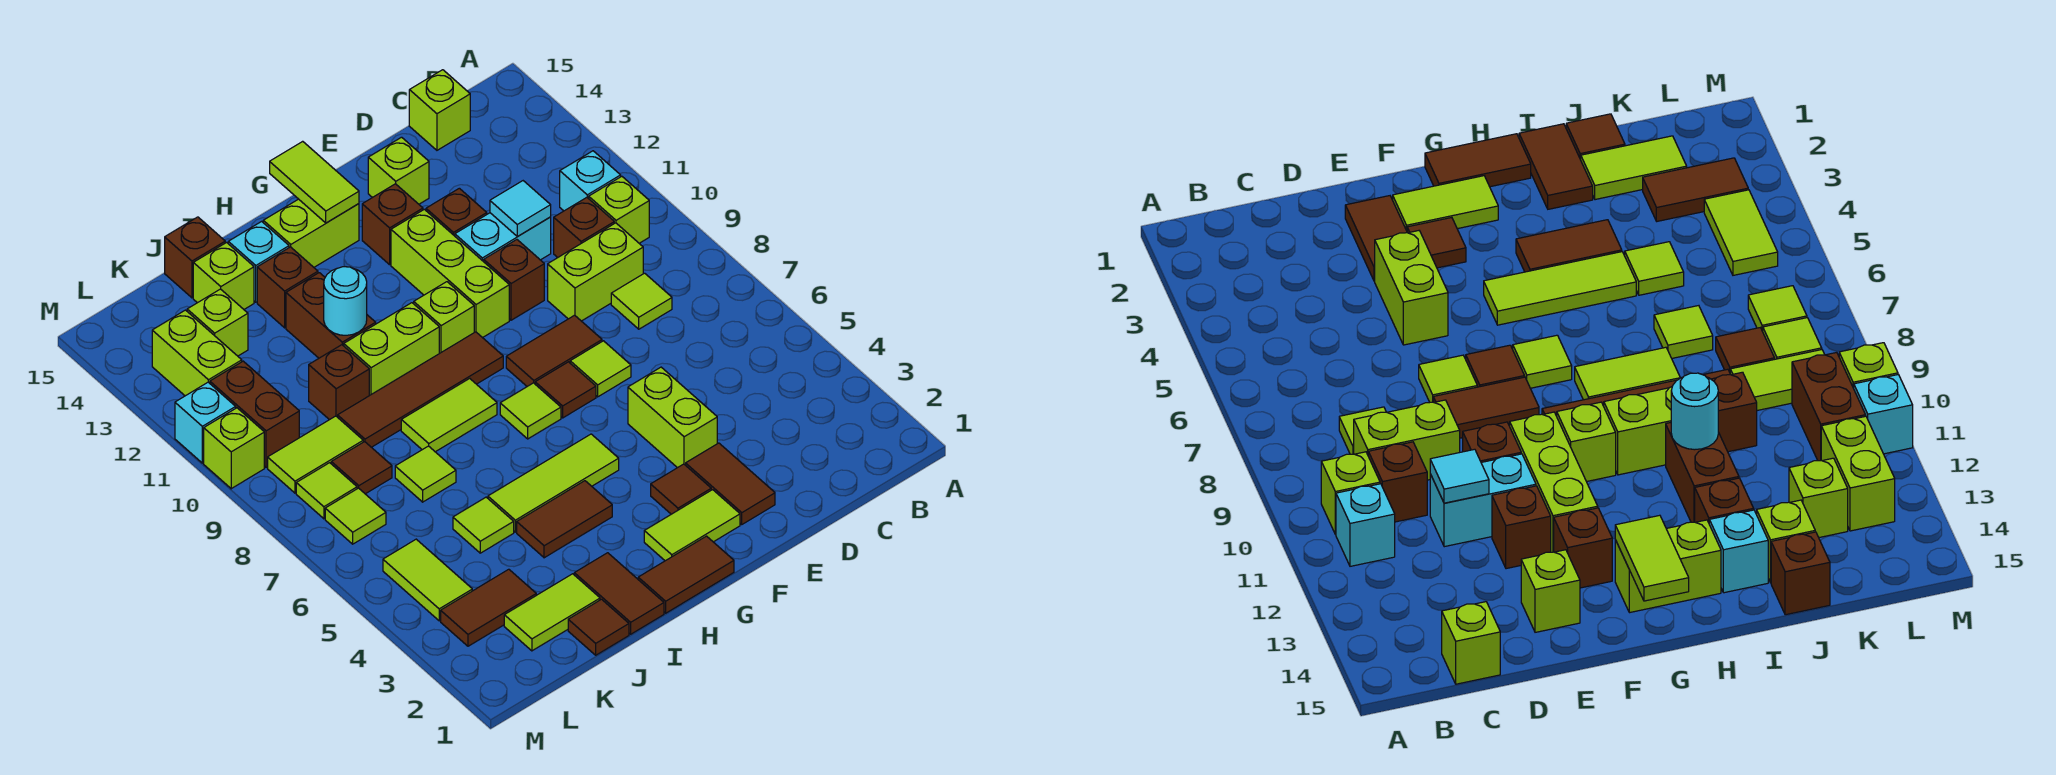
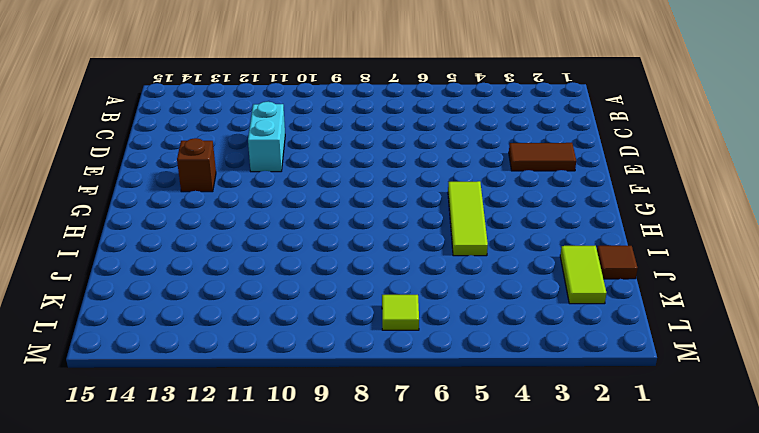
none -> lime 1x1 brick [589,176,649,243]
none -> cyan 1x1 brick [560,151,621,211]
none -> lime 1x1 tile [611,273,672,329]
none -> lime 1x2 brick [548,223,643,321]

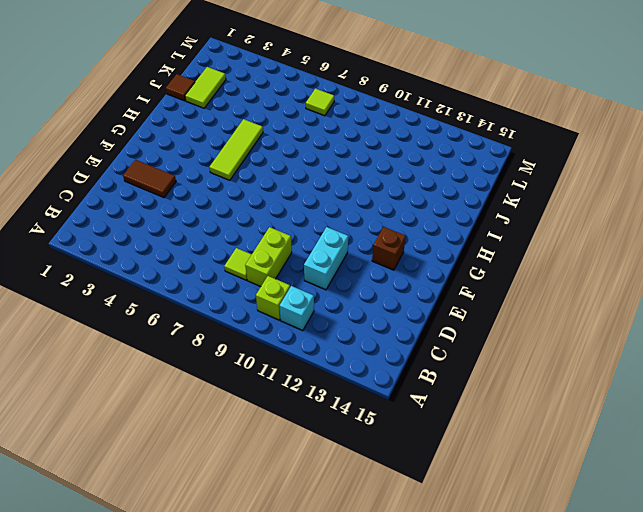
none -> brown 1x1 brick [554,198,614,257]
none -> lime 1x1 brick [409,70,470,150]
none -> lime 1x2 brick [628,367,717,468]
none -> lime 1x1 tile [570,341,631,397]

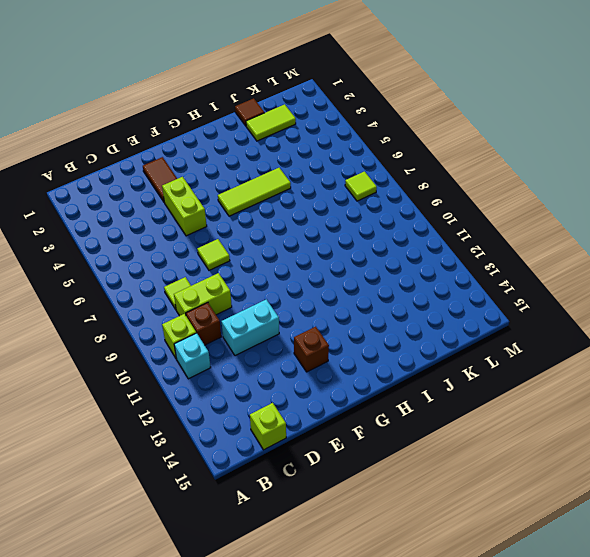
none -> brown 1x2 tile [506,315,602,386]
none -> brown 1x1 brick [484,240,544,320]
none -> brown 1x1 brick [426,188,487,236]
none -> lime 1x1 brick [368,137,429,204]

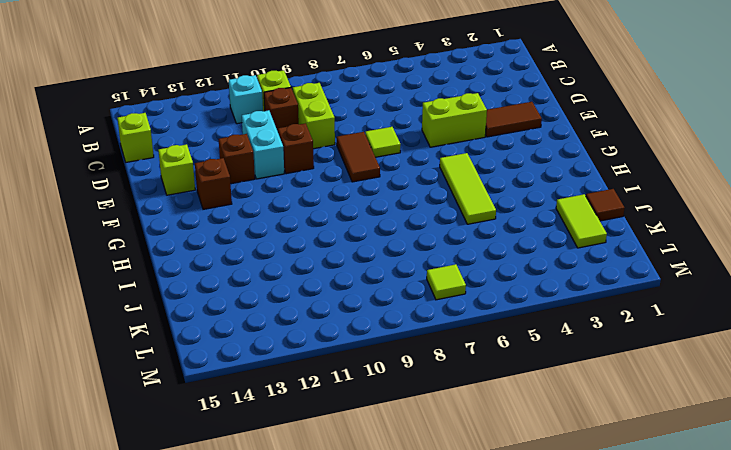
none -> lime 1x1 tile [611,273,672,329]
none -> lime 1x2 tile [644,490,740,561]
none -> brown 1x1 tile [651,464,711,514]
none -> brown 1x1 tile [535,362,596,418]

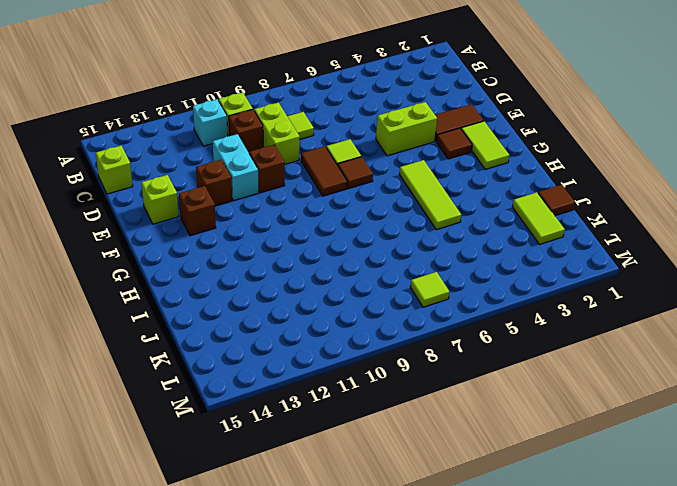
none -> lime 1x3 brick [391,209,509,338]
none -> brown 1x2 tile [638,536,734,613]
none -> lime 1x1 tile [500,383,561,439]
none -> brown 1x4 tile [338,332,503,447]

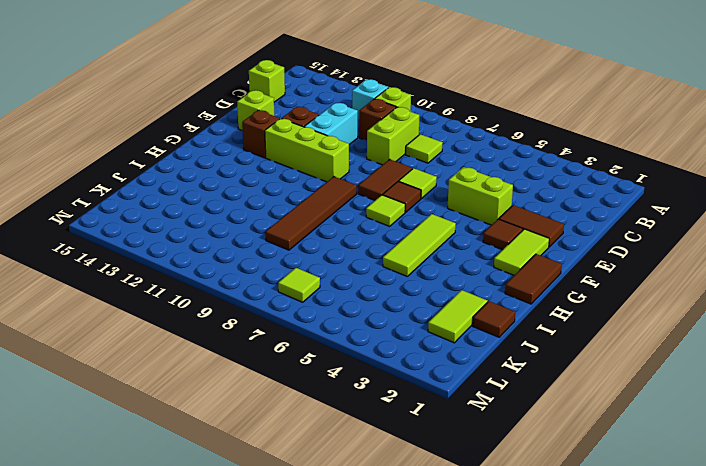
none -> brown 1x1 brick [484,240,544,320]
none -> lime 1x1 brick [414,282,474,353]
none -> lime 1x2 brick [263,199,359,267]
none -> brown 1x2 tile [517,481,612,558]

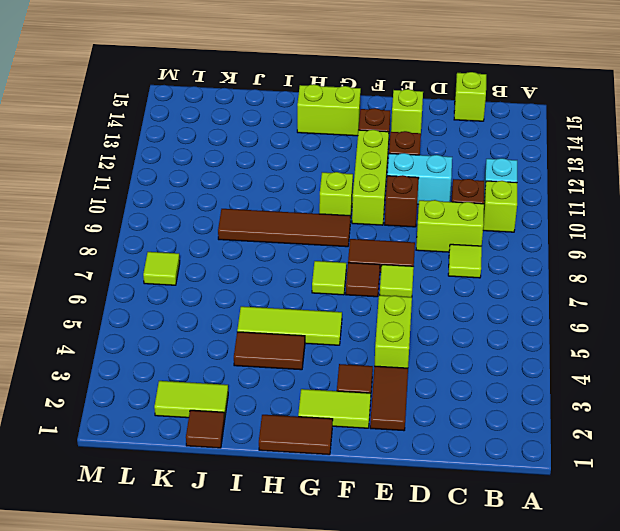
none -> lime 1x2 tile [401,378,497,452]
none -> lime 1x2 brick [344,303,439,396]
none -> brown 1x2 tile [574,553,664,634]
none -> brown 1x2 brick [286,273,376,358]

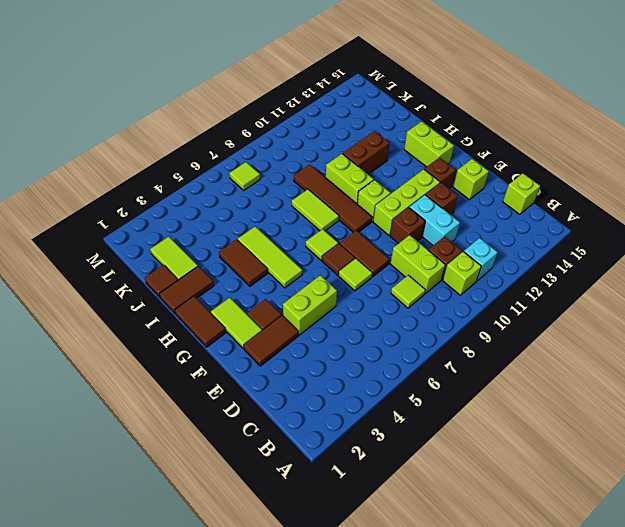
none -> brown 1x1 brick [257,247,318,328]
none -> cyan 1x1 brick [228,221,289,302]
none -> lime 1x1 tile [453,497,514,553]
none -> lime 1x1 tile [395,446,456,502]

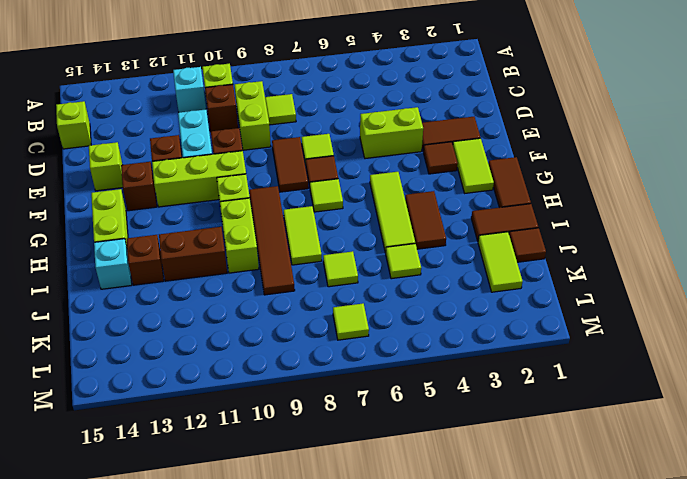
none -> brown 1x1 brick [309,345,369,420]
none -> lime 1x1 brick [193,243,254,309]
none -> brown 1x1 brick [165,217,225,298]
none -> brown 1x2 tile [441,569,536,646]

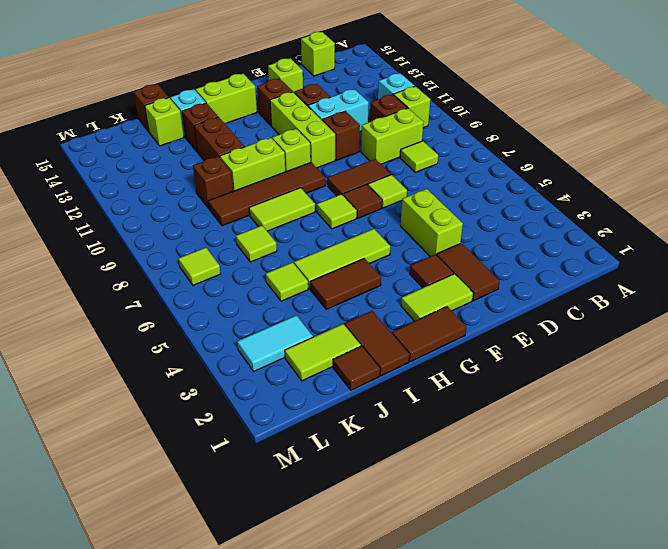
cyan 1x2 tile [237,315,313,371] -> brown 1x2 tile [441,569,536,646]
none -> brown 1x1 tile [331,442,392,494]
none -> lime 1x2 tile [268,416,363,493]
none -> lime 1x1 brick [187,289,248,356]
none -> lime 1x2 tile [383,539,472,621]

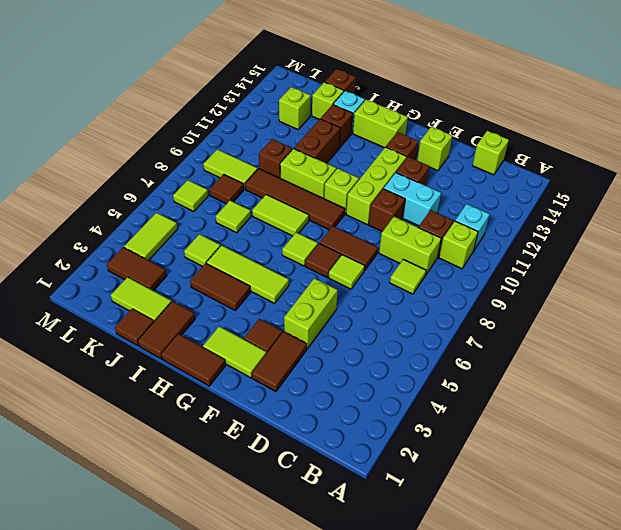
none -> lime 1x1 tile [296,463,357,519]
none -> brown 1x2 brick [210,361,299,468]
none -> lime 1x2 brick [152,310,242,396]
none -> lime 1x1 brick [204,408,264,489]

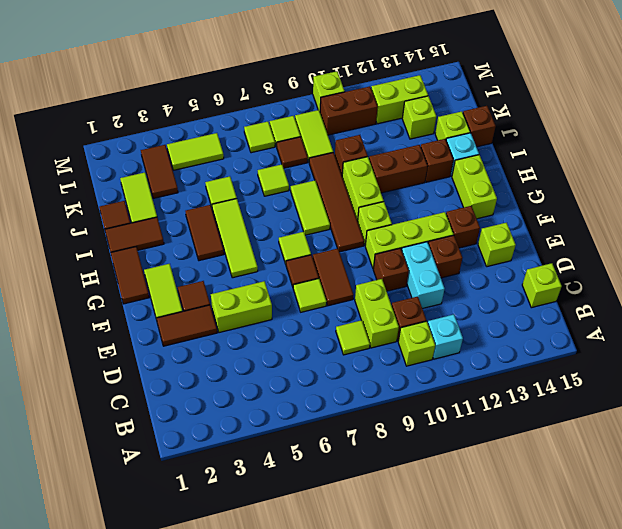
none -> cyan 1x1 brick [175,382,236,463]
none -> cyan 1x1 tile [490,181,551,237]
none -> lime 1x2 tile [270,141,359,223]
none -> cyan 1x1 round brick [324,267,367,335]

